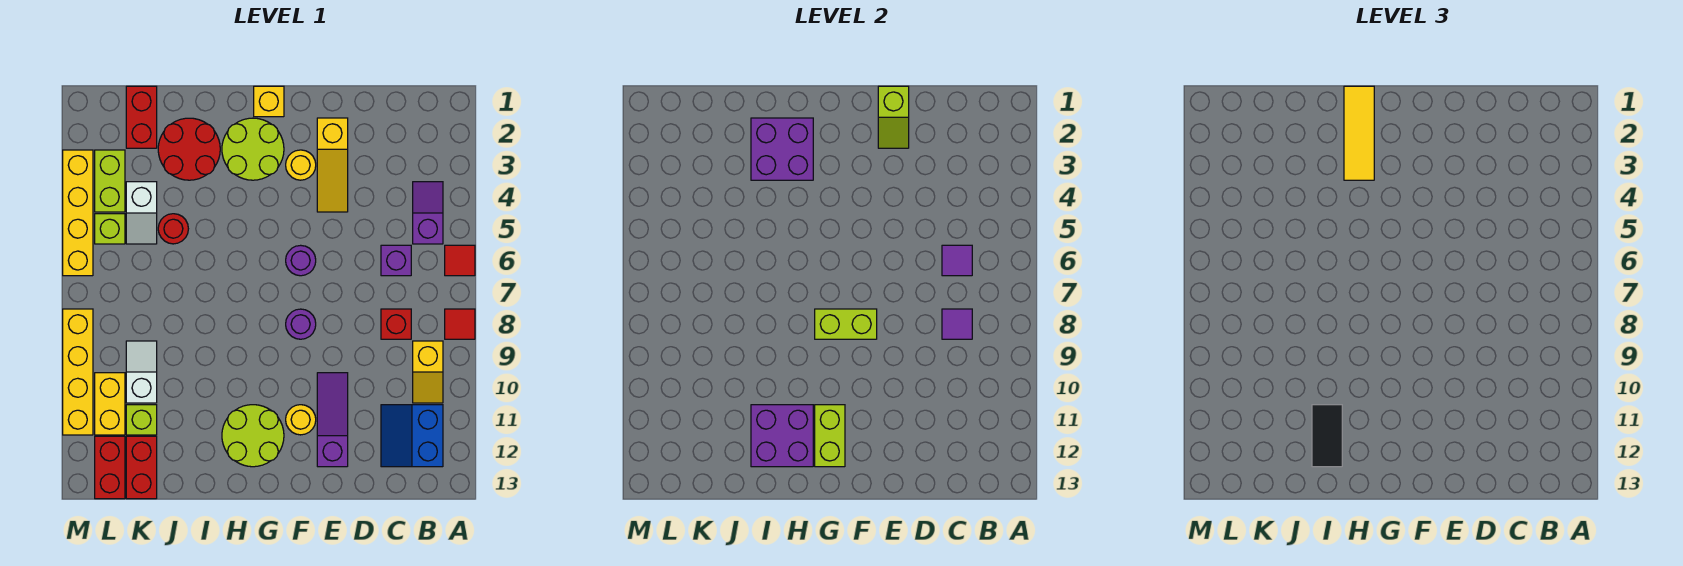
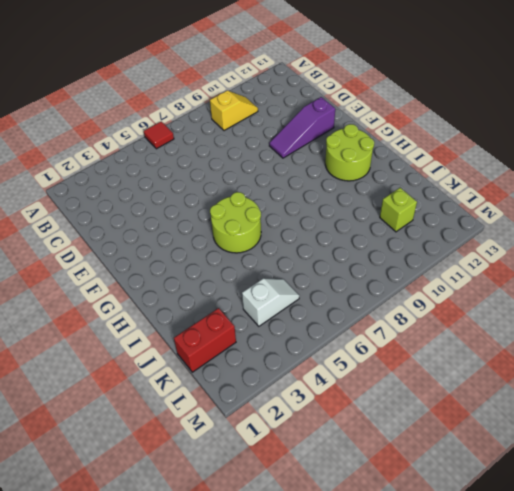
lime 2x2 round brick [210,192,261,253] -> lime 2x2 round brick moved to [222,118,284,180]
none -> red 1x1 tile [445,309,475,339]
none -> purple 1x2 slope [413,182,443,244]
none -> blue 2x2 slope [381,405,443,467]
none -> purple 1x1 brick [381,245,411,276]

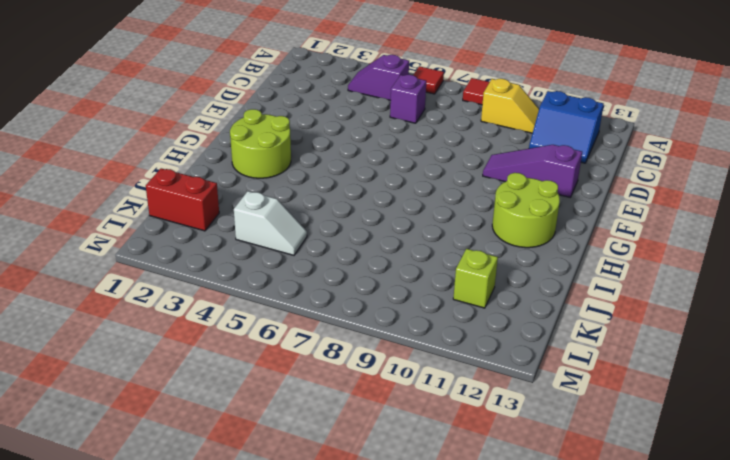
none -> red 1x1 brick [381,309,411,339]
none -> yellow 1x3 slope [317,118,348,212]
none -> yellow 1x1 round brick [286,150,316,180]
none -> purple 1x1 round brick [286,245,316,276]

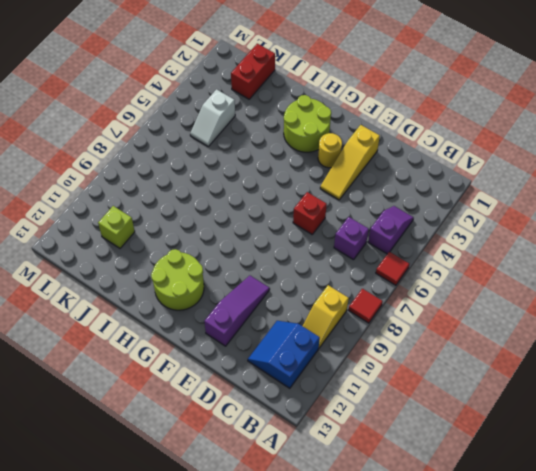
red 1x1 brick [293,192,327,234] -> red 1x1 brick moved to [381,309,411,339]
none -> purple 1x1 round brick [286,245,316,276]
none -> purple 1x1 round brick [286,309,316,339]
none -> yellow 1x1 round brick [286,405,316,435]
none -> yellow 1x1 brick [254,86,284,117]

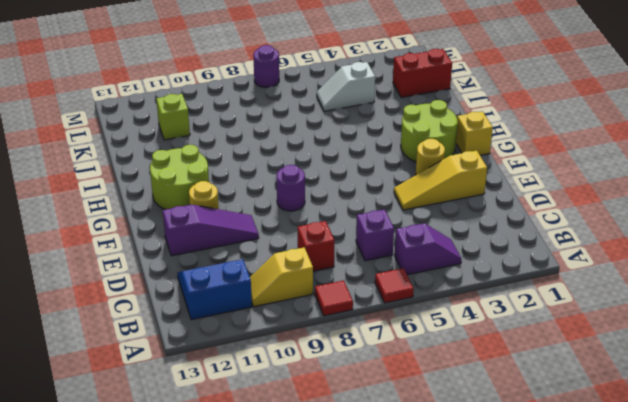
purple 1x1 round brick [253,45,279,88] -> purple 1x1 round brick moved to [286,245,316,276]
none -> red 2x2 round brick [158,118,220,180]
none -> red 1x1 round brick [158,214,188,244]
none -> white 1x2 slope [126,341,157,403]
none -> red 1x2 brick [126,436,157,499]

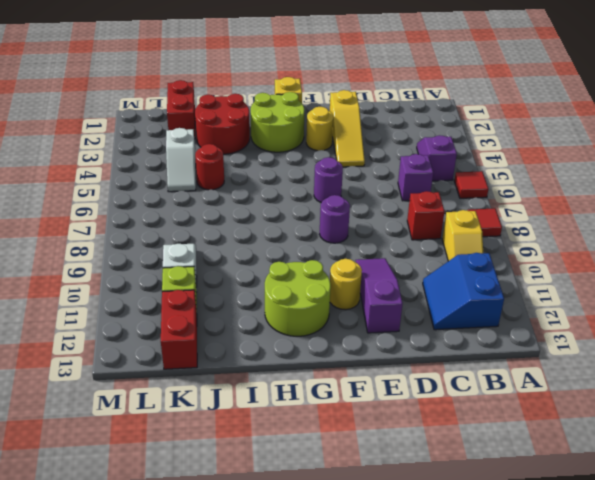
none -> lime 1x2 brick [95,150,125,212]
none -> lime 1x1 brick [95,214,125,244]
none -> yellow 1x2 brick [95,373,125,435]
none -> red 1x2 brick [95,436,125,499]

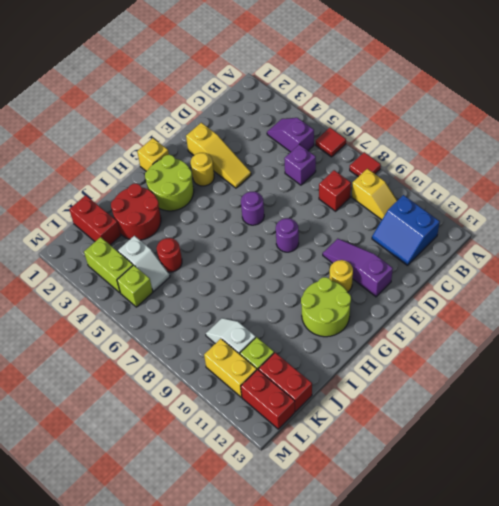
none -> yellow 1x4 brick [63,150,93,276]
none -> yellow 1x4 brick [63,309,93,435]
none -> purple 1x1 tile [942,245,972,276]
none -> purple 1x1 tile [942,309,972,339]

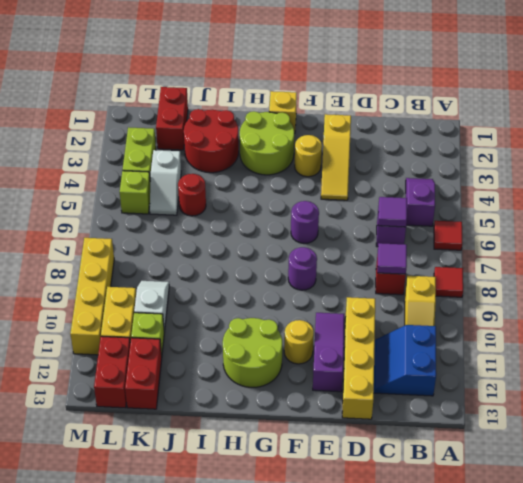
yellow 1x4 brick [342,297,375,419] -> yellow 1x4 brick moved to [63,150,93,276]
none -> lime 1x2 slope [878,86,909,148]
none -> lime 1x2 brick [815,309,877,339]
none -> lime 1x2 brick [815,405,845,467]
none -> purple 2x2 brick [751,118,813,180]

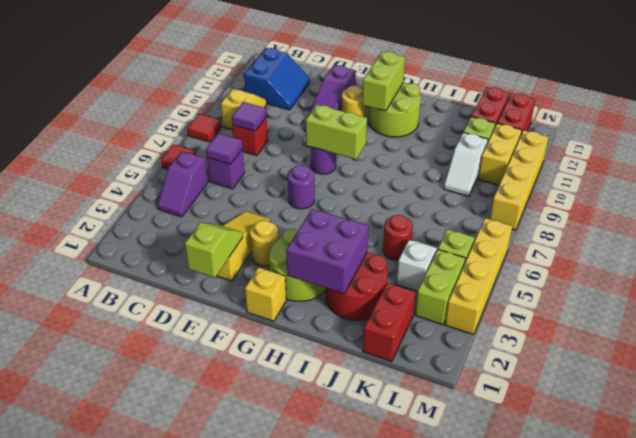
none -> purple 2x2 brick [751,405,813,467]
none -> yellow 1x3 tile [1344,86,1374,180]
none -> black 1x2 tile [1312,405,1342,467]

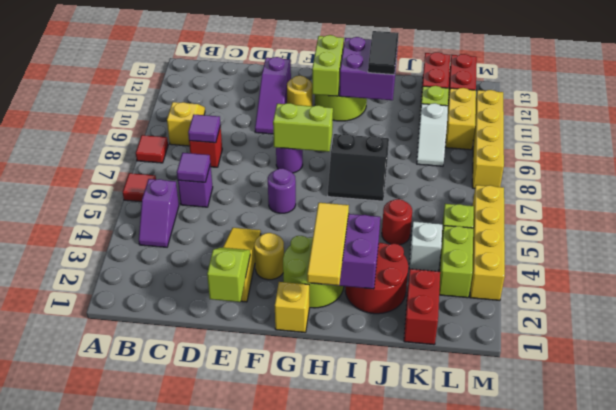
black 2x2 slope [328,134,389,201] -> none
none -> blue 2x2 slope [381,405,443,467]

